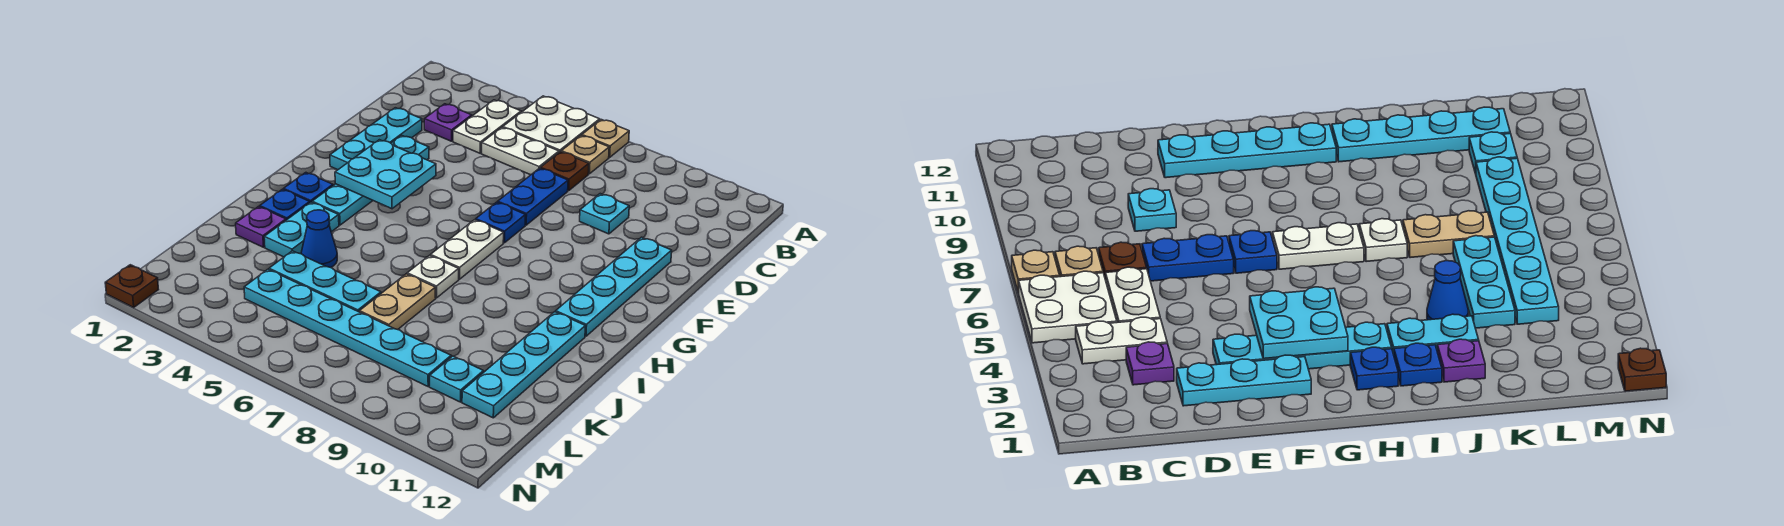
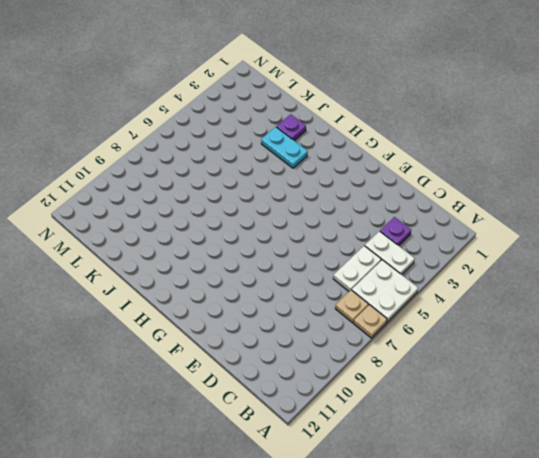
none -> brown 1x1 plate [541,152,589,191]
none -> cyan 1x3 plate [330,108,422,170]
none -> blue 1x2 plate [498,168,568,225]

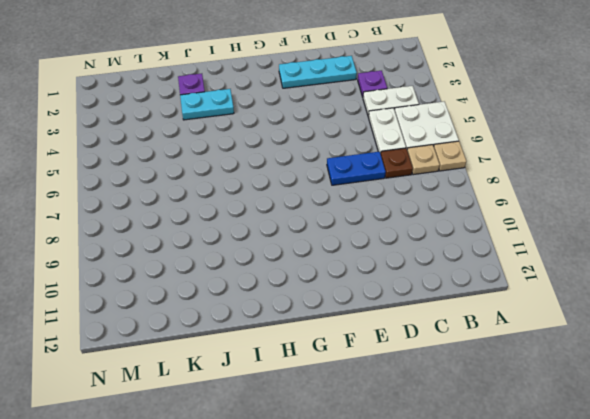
none -> cyan 1x1 plate [580,194,629,234]
none -> cyan 1x4 plate [312,136,429,225]
none -> cyan 1x4 plate [556,237,672,336]

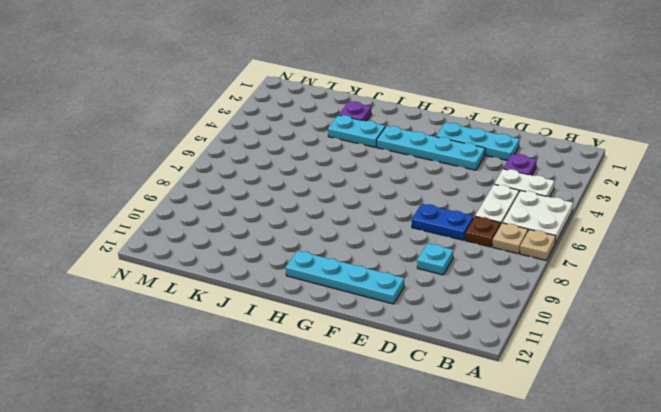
none -> blue 1x1 plate [476,202,525,243]
none -> white 1x2 plate [431,220,504,279]
none -> blue 1x1 plate [284,173,333,202]

